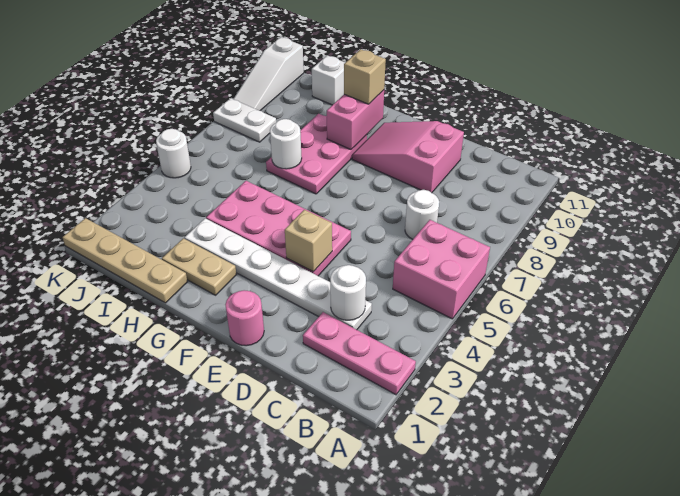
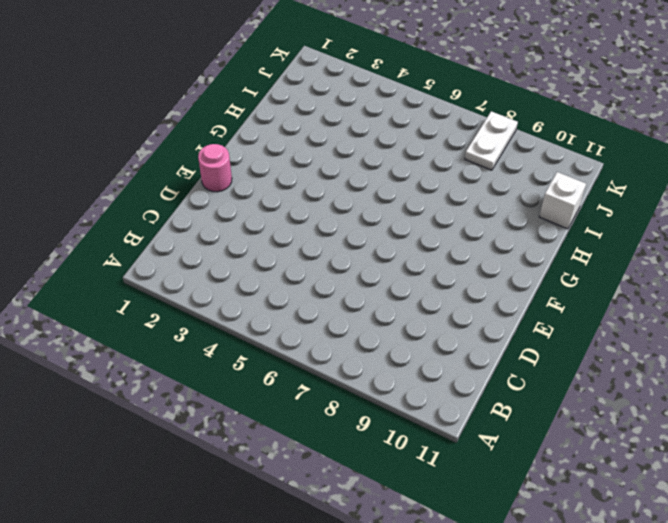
none -> pink 1x3 plate [303,312,416,395]
none -> pink 2x2 brick [393,220,490,319]
none -> white 1x6 plate [184,218,372,330]

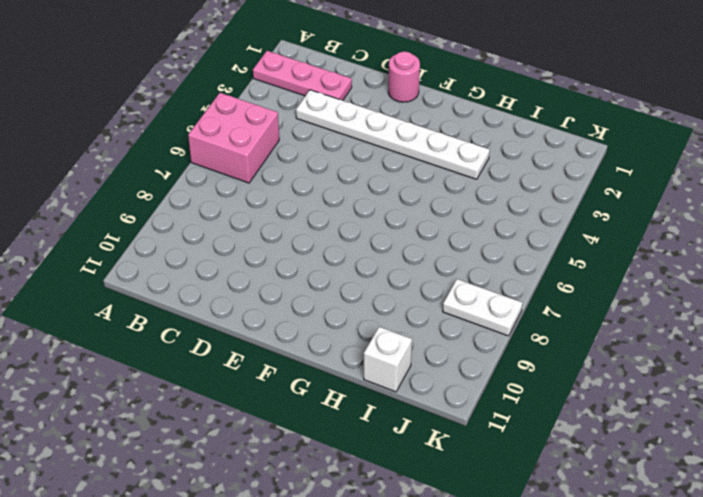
none -> white 1x1 round brick [405,190,439,239]
none -> pink 2x3 slope [352,121,464,193]
none -> pink 2x4 plate [206,181,351,276]

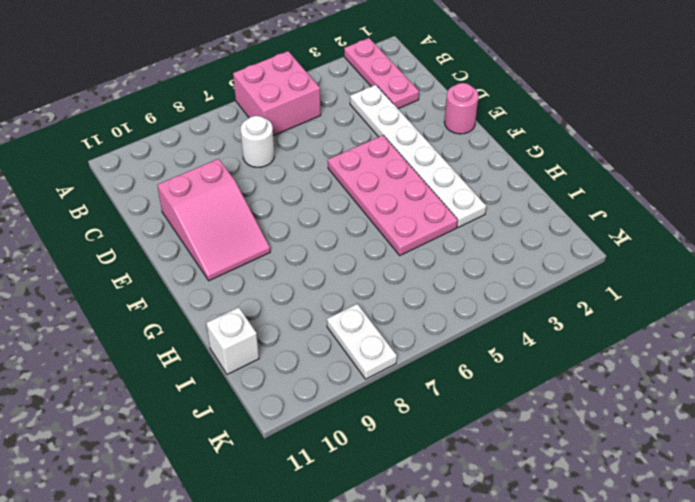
none -> tan 1x2 plate [162,238,236,295]
none -> pink 2x3 plate [266,114,367,194]
none -> tan 1x4 plate [63,218,188,303]

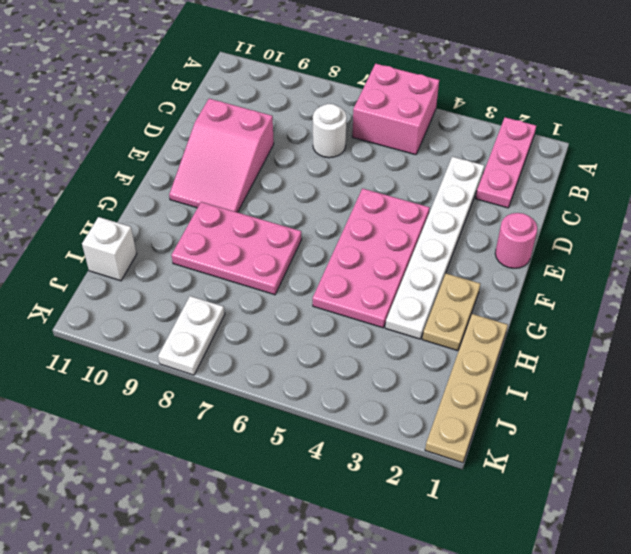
none -> white 1x1 round brick [156,129,191,178]
none -> white 1x3 slope [233,37,304,111]
none -> white 1x1 round brick [330,265,366,320]

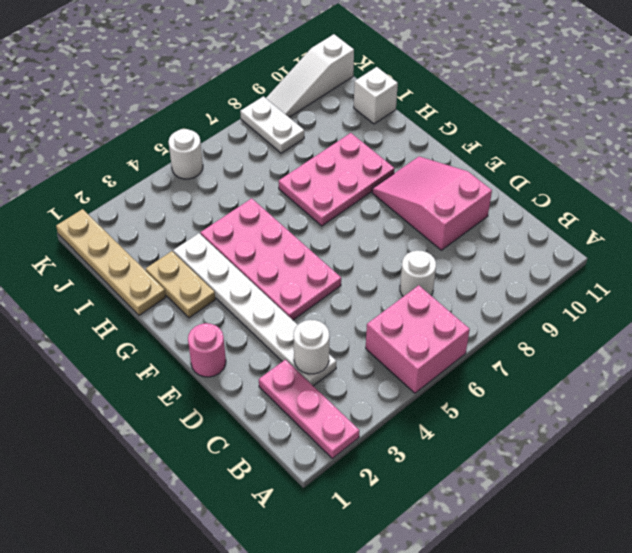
none -> tan 1x1 brick [285,210,332,272]
none -> pink 1x2 brick [327,90,384,149]
none -> white 1x1 round brick [270,119,302,169]

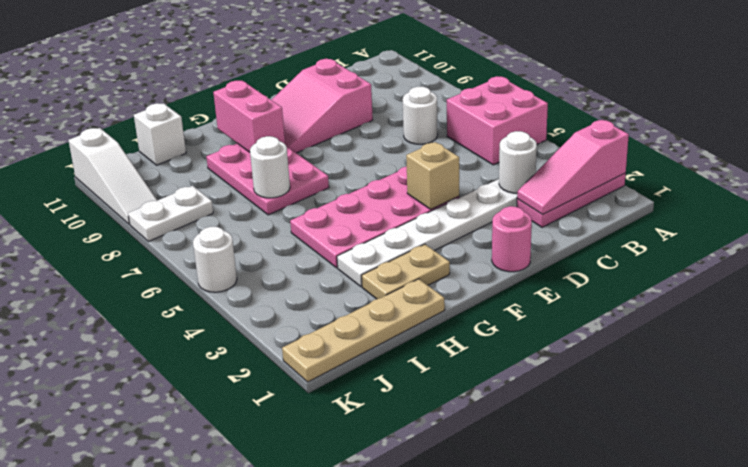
pink 1x3 slope [517,120,629,215] -> none
none -> tan 1x1 brick [344,49,386,104]

